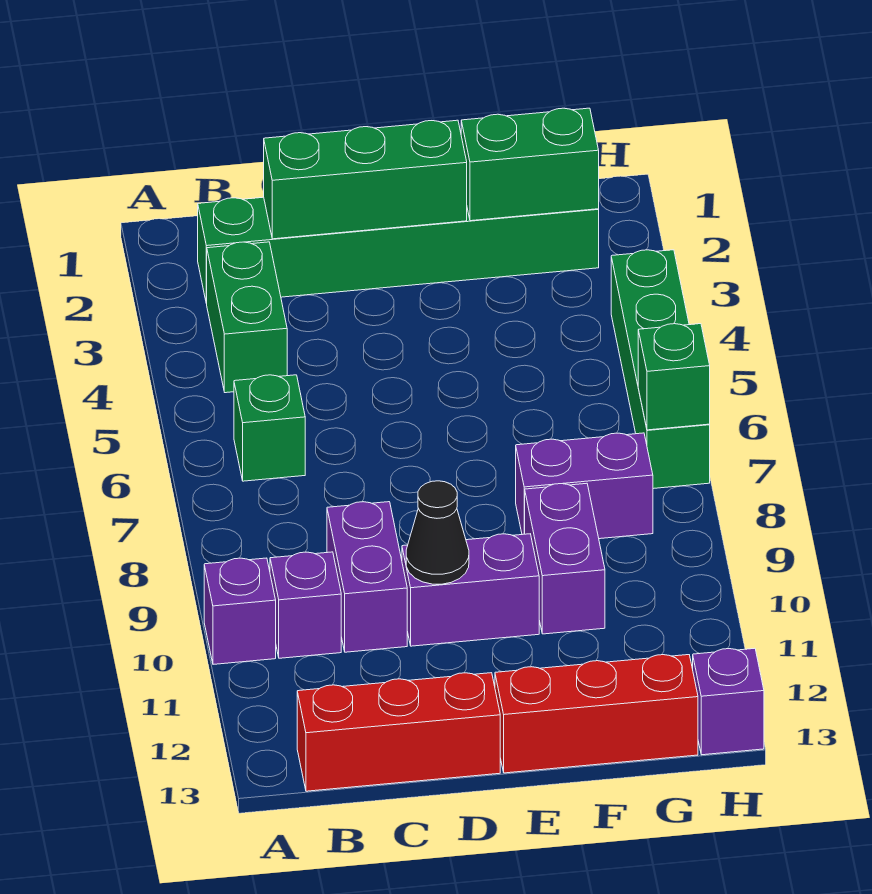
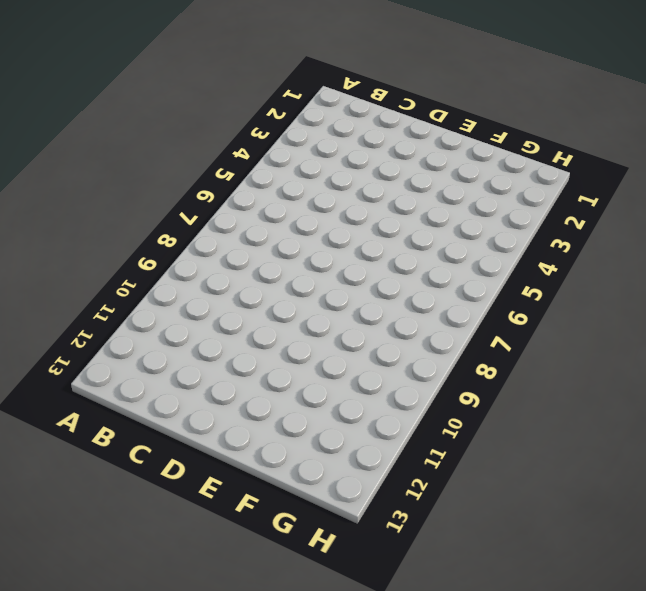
none -> purple 1x1 brick [204,558,276,664]
none -> green 1x6 brick [198,197,599,304]
none -> green 1x2 brick [207,242,287,393]

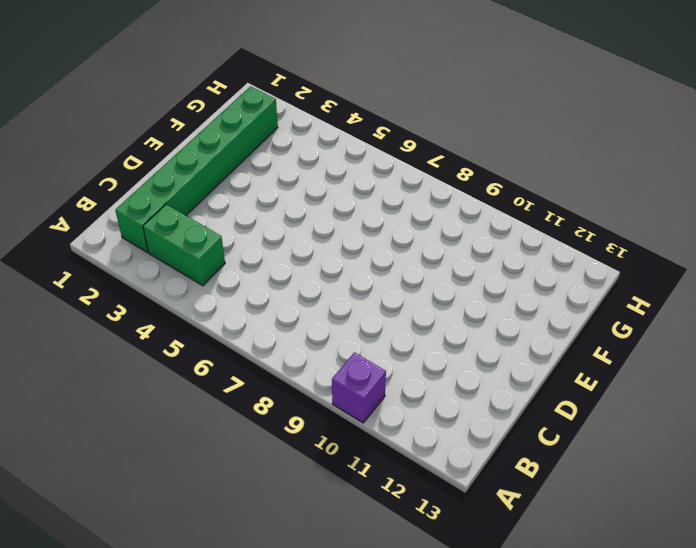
none -> green 1x1 brick [234,375,305,481]
none -> purple 1x1 brick [270,552,341,658]
none -> red 1x3 brick [297,673,500,791]

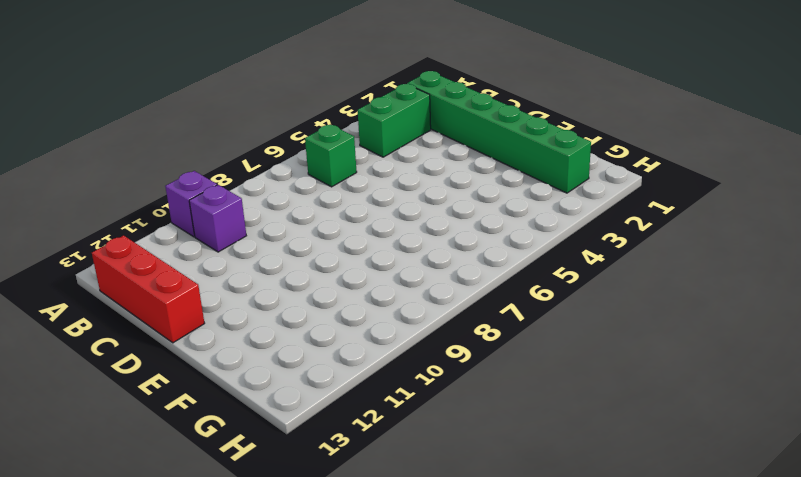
none -> purple 1x2 brick [327,502,407,652]
none -> purple 1x2 brick [402,534,539,646]
none -> red 1x3 brick [495,655,698,773]

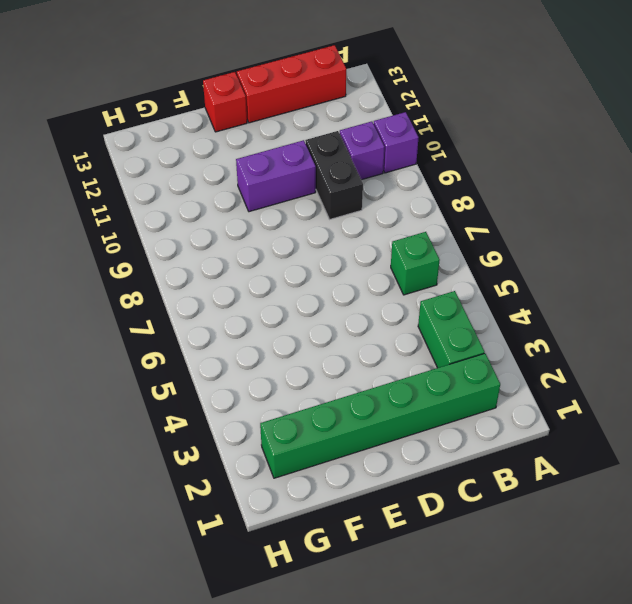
black 1x2 brick [305,131,363,219] -> purple 1x2 brick [327,502,407,652]
red 1x1 brick [203,72,247,132] -> red 1x3 brick [495,655,698,773]
none -> purple 1x2 brick [516,433,653,539]
none -> purple 1x2 brick [525,483,605,634]
none -> green 1x4 brick [611,250,710,489]

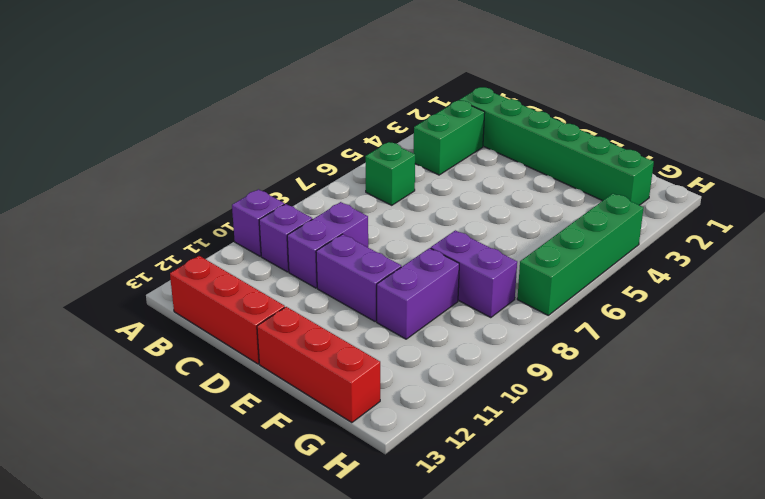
none -> purple 1x1 brick [693,648,764,755]
none -> green 1x3 brick [264,120,467,239]
none -> black 1x1 cone [406,481,469,584]

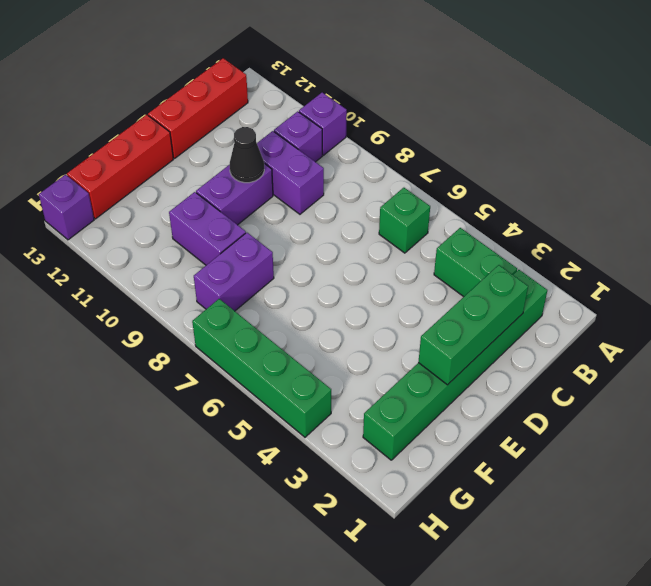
none -> green 1x2 brick [461,108,599,221]
none -> green 1x1 brick [638,324,710,430]

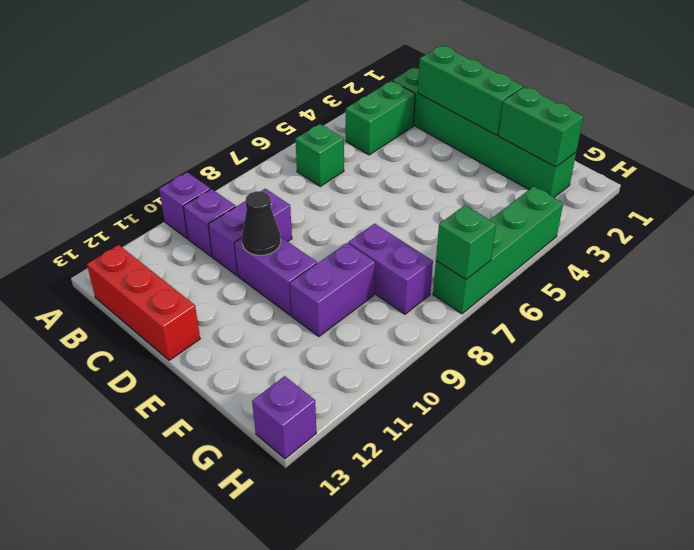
none -> red 1x3 brick [495,655,698,773]

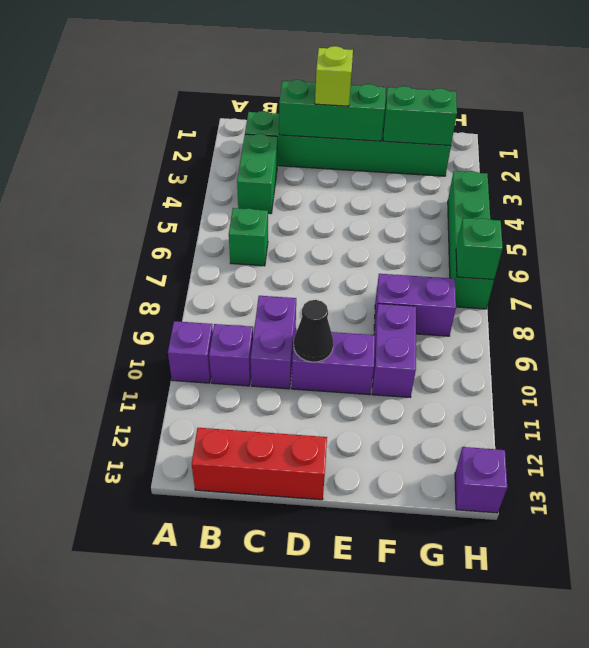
lime 1x1 brick [315,46,353,106] -> none
none -> red 1x3 brick [495,655,698,773]

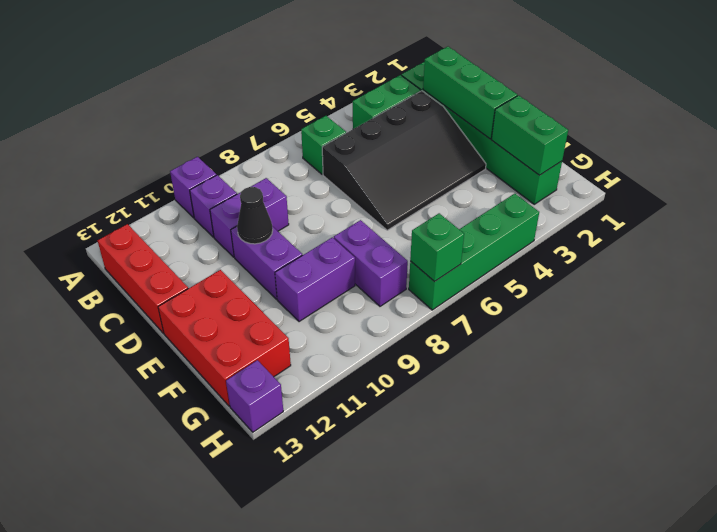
black 3x4 slope [322,91,486,230] -> none
red 2x3 brick [158,270,291,406] -> red 1x3 brick [495,655,698,773]

